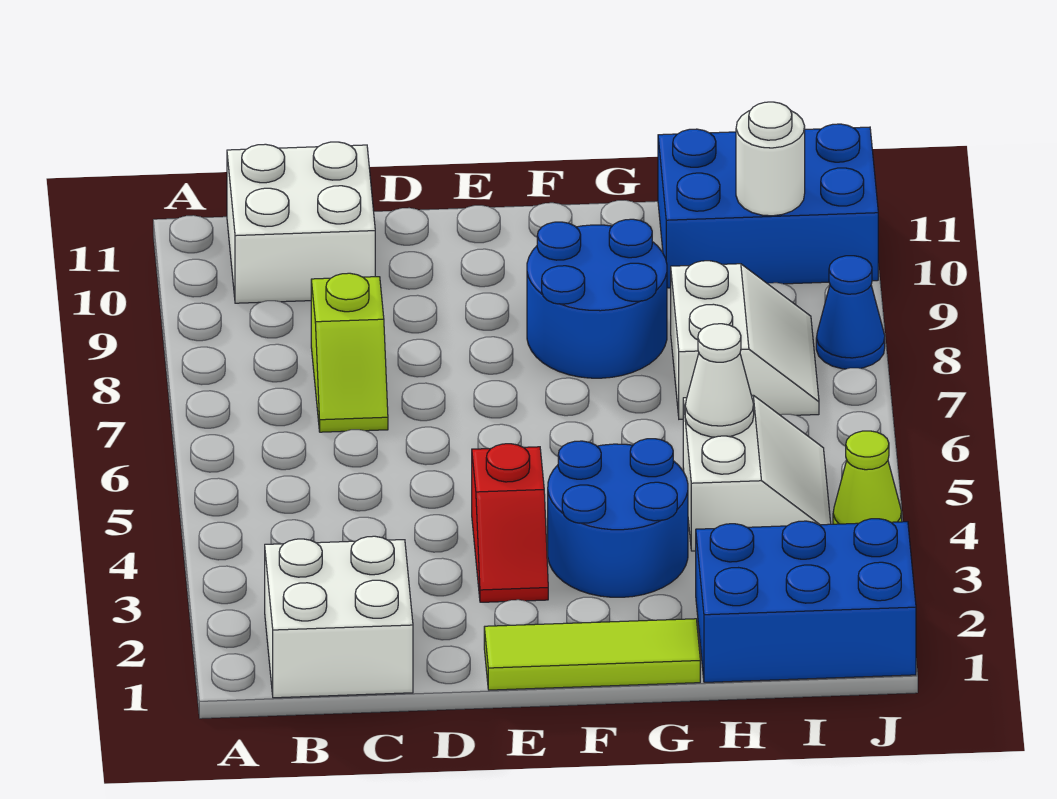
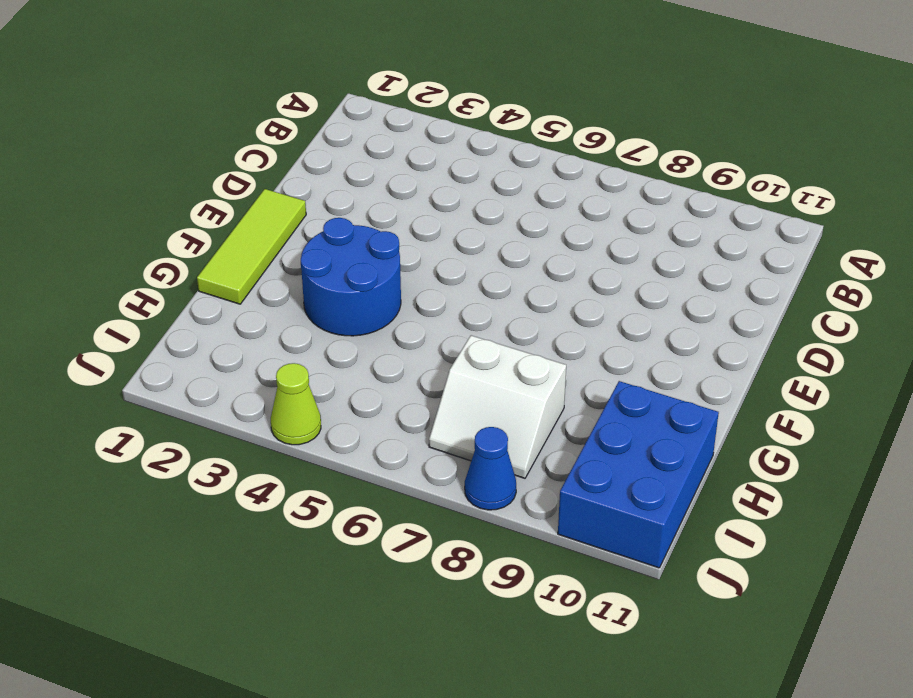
none -> white 2x2 brick [265,536,413,698]
none -> white 2x2 brick [227,142,375,303]
none -> lime 1x2 slope [311,273,388,432]

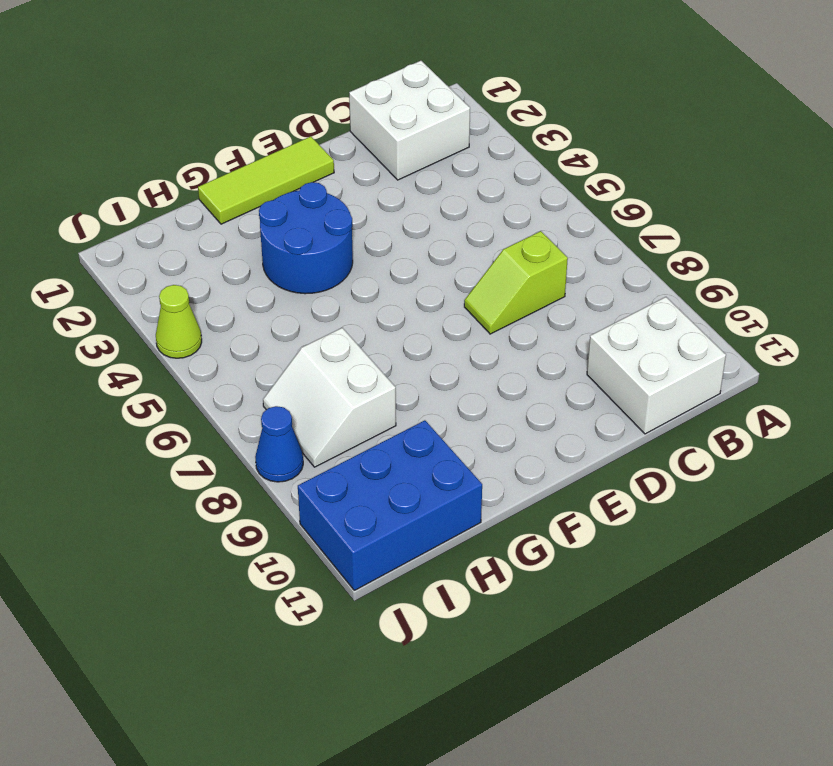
lime 1x2 slope [464,231,568,334] -> lime 1x2 slope turned to [311,273,388,432]
none -> red 1x2 slope [472,444,548,602]
none -> blue 2x2 round brick [527,219,667,378]
none -> blue 2x3 brick [696,519,916,682]

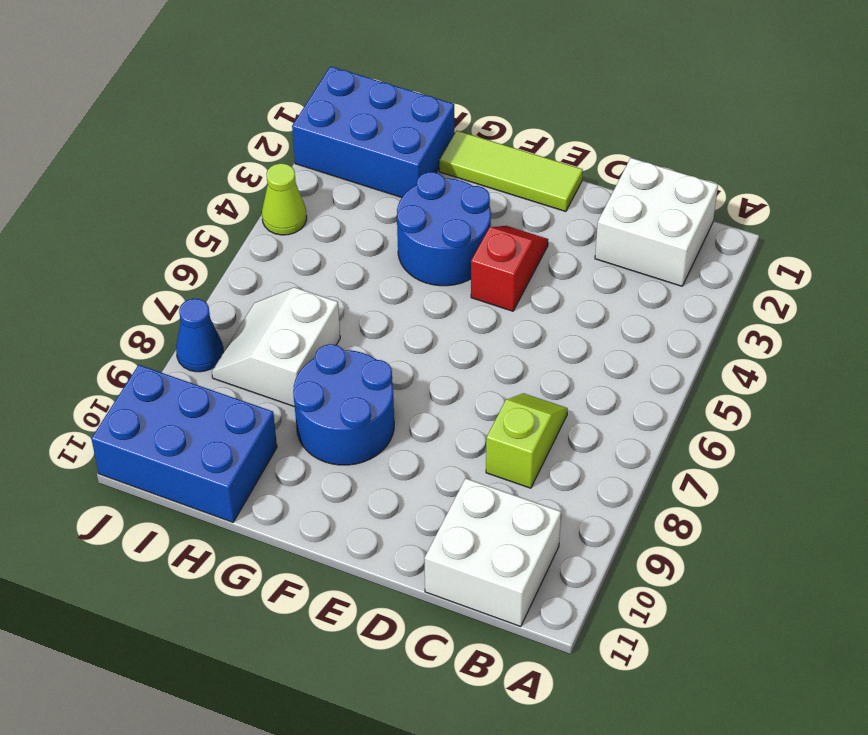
none -> white 2x2 slope [683,395,831,551]
none -> white 1x1 cone [685,324,754,437]
none -> white 1x1 round brick [736,102,805,216]

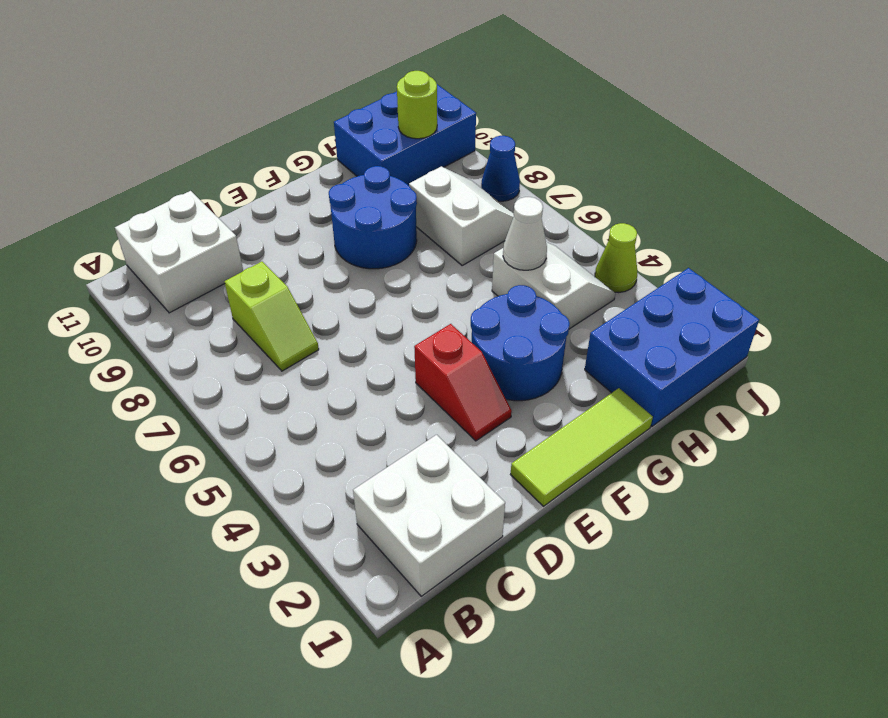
lime 1x1 round brick [397,71,437,139] -> white 1x1 round brick [736,102,805,216]

